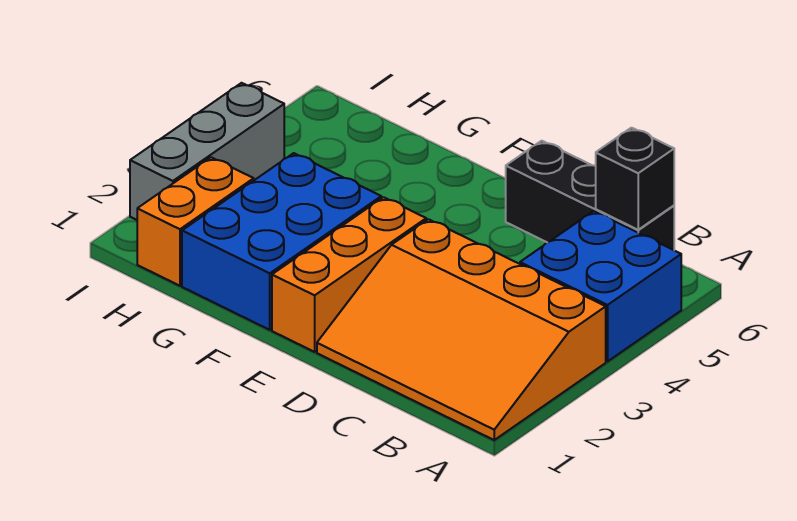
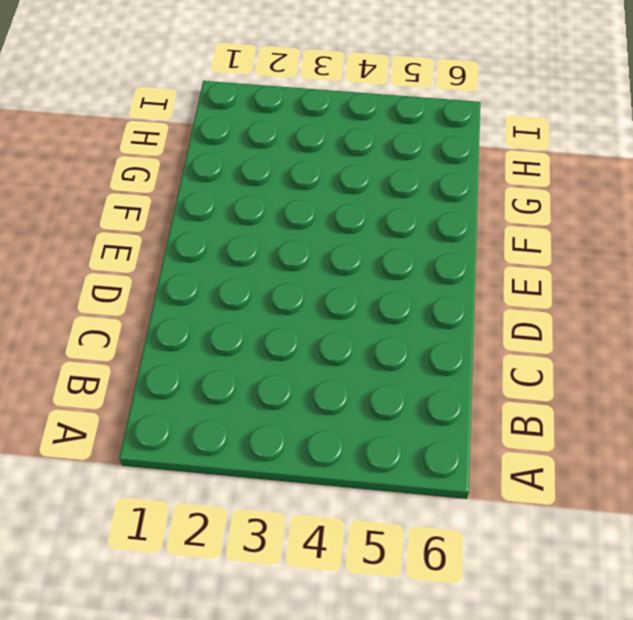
none -> orange 3x4 slope [317,219,606,440]
none -> blue 2x2 brick [520,211,681,361]

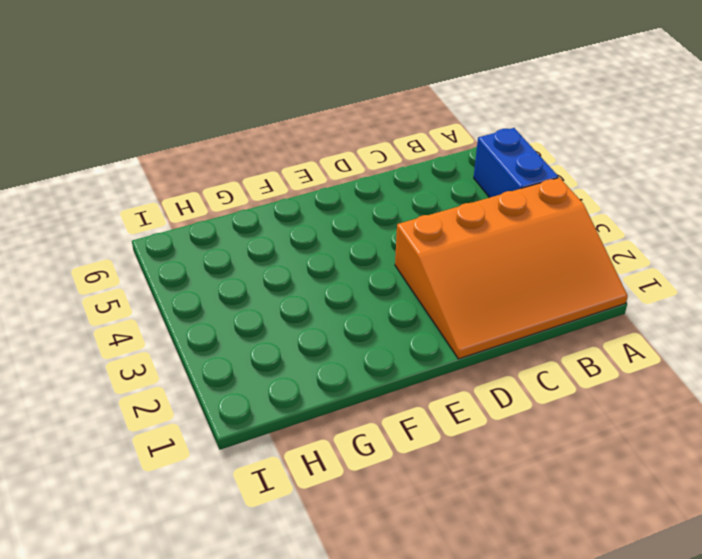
blue 1x2 brick [474,128,558,198] -> blue 2x2 brick [520,211,681,361]
none -> black 1x3 brick [506,141,674,250]
none -> orange 1x3 brick [272,197,426,352]

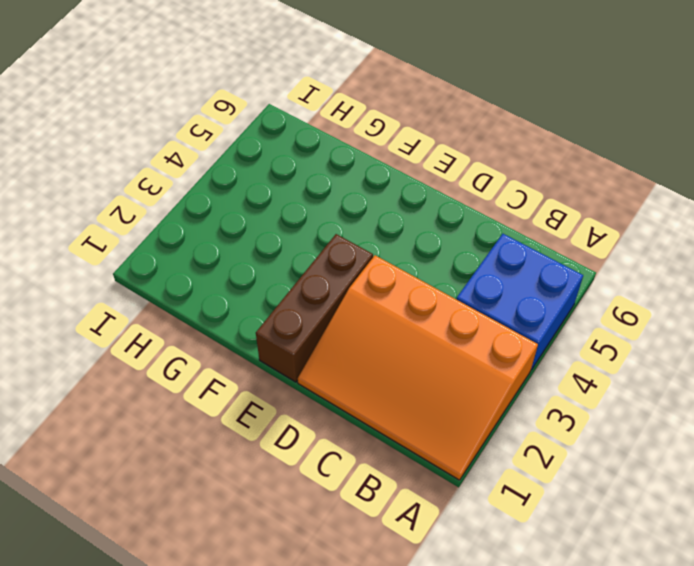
brown 1x3 brick [256,234,373,382] -> orange 1x3 brick [272,197,426,352]
none -> black 1x3 brick [506,141,674,250]
none -> blue 2x3 brick [182,153,381,330]

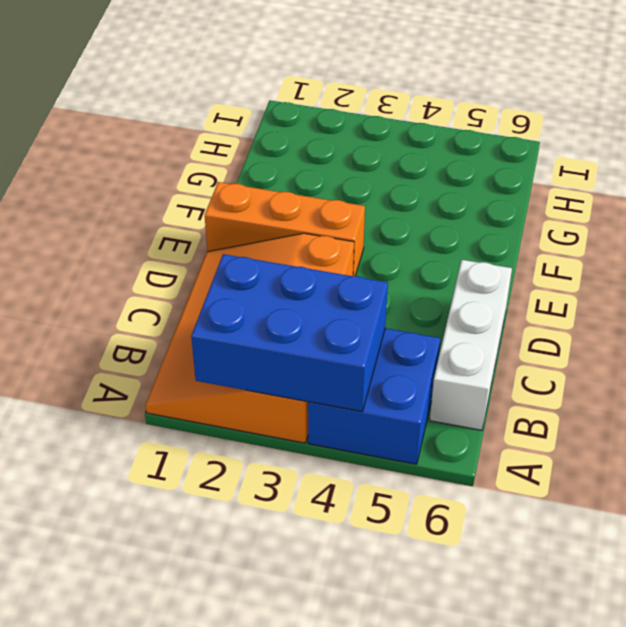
blue 2x3 brick [191,254,388,412] -> blue 2x3 brick moved to [182,153,381,330]
white 1x3 brick [430,260,512,430] -> black 1x3 brick [506,141,674,250]
none -> orange 1x2 brick [137,157,254,286]
none -> grey 1x3 brick [130,83,284,220]

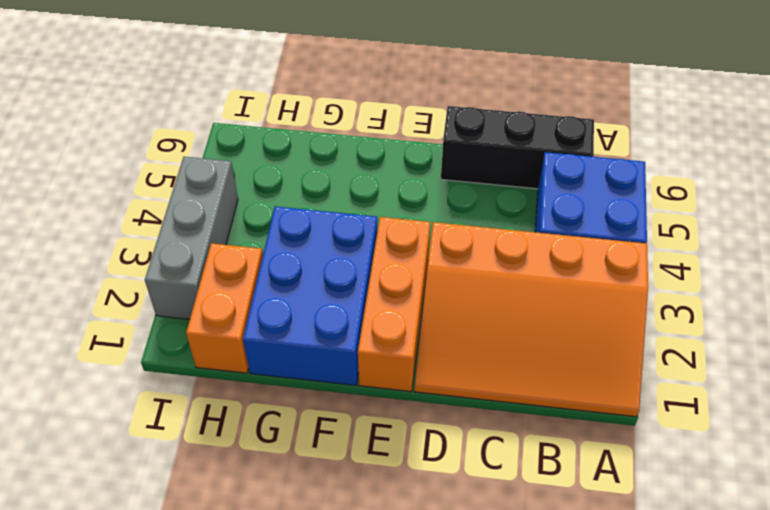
none -> black 1x1 brick [596,128,674,230]

